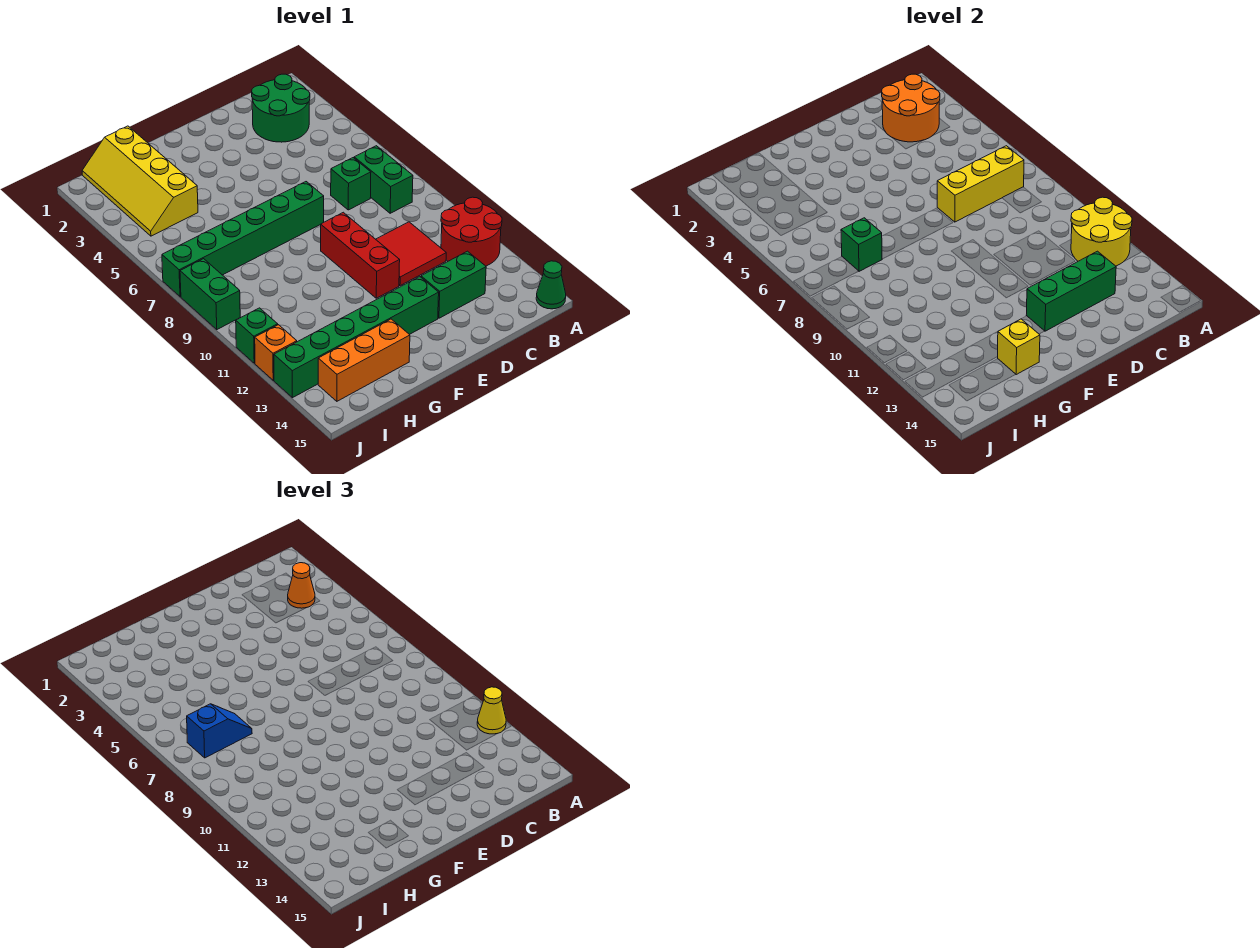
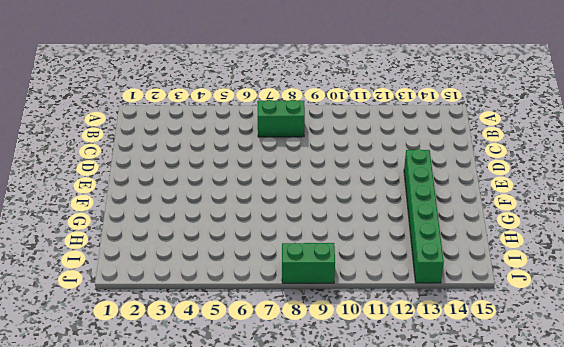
none -> red 2x2 round brick [441,197,502,266]
none -> green 1x1 cone [536,261,566,309]
none -> green 2x2 round brick [252,74,310,142]

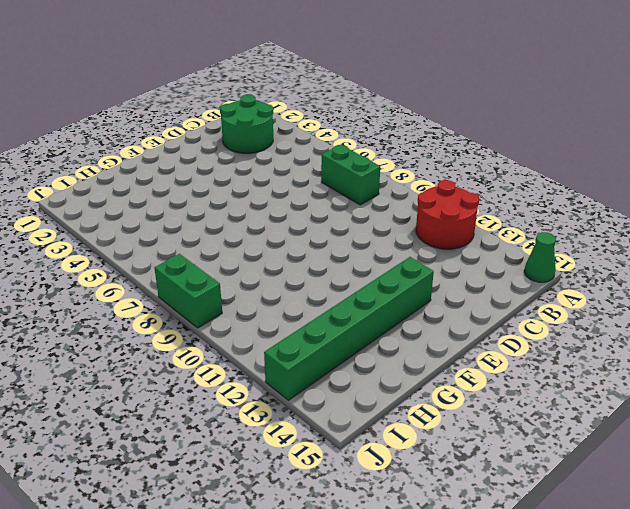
none -> green 1x1 brick [331,158,371,210]
none -> red 2x2 tile [376,222,446,286]
none -> green 1x2 brick [421,251,486,318]

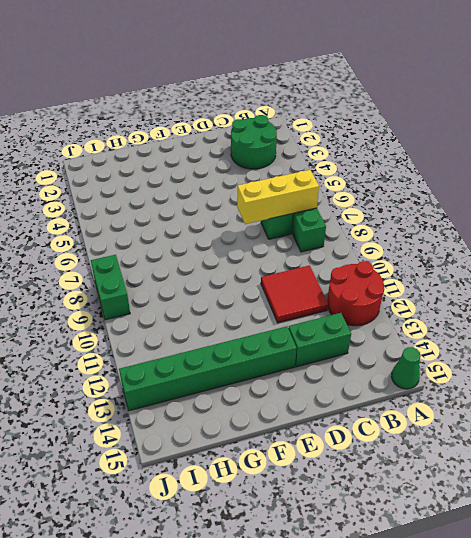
none -> green 1x6 brick [162,182,324,297]
none -> red 1x3 brick [321,212,400,298]
none -> orange 1x3 brick [318,319,410,401]

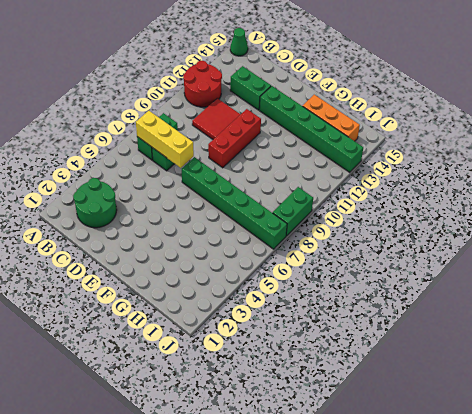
none -> yellow 2x4 slope [82,126,198,236]
none -> green 1x1 brick [236,308,278,363]
none -> orange 1x1 brick [255,325,297,380]

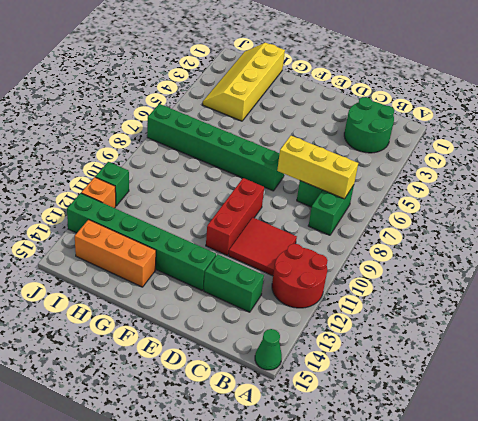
none -> green 1x2 brick [180,259,240,329]
none -> yellow 2x2 round brick [1071,197,1132,266]
none -> orange 2x2 round brick [882,74,940,142]

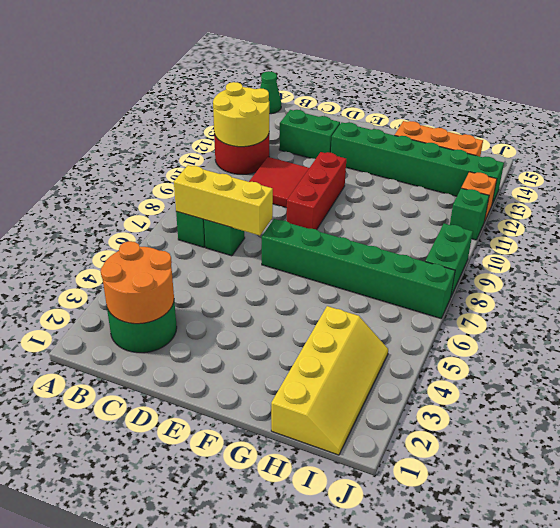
none -> green 1x3 brick [1026,251,1116,331]
none -> yellow 1x1 brick [998,319,1040,375]
none -> green 1x1 brick [841,218,882,271]

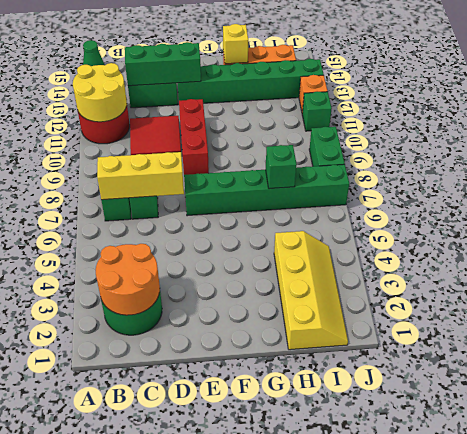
none -> yellow 1x1 cone [477,687,506,734]
none -> orange 1x1 cone [288,563,315,608]
none -> blue 1x2 slope [187,704,252,758]

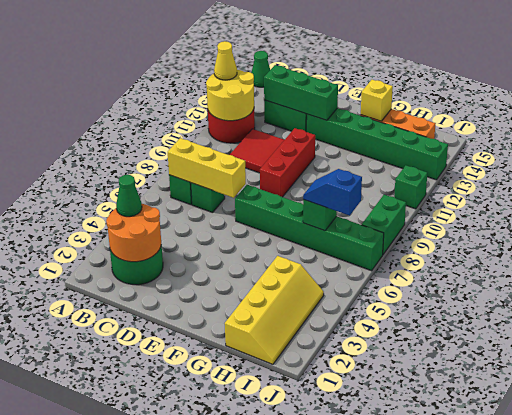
green 1x1 cone [116,175,142,217] -> orange 1x1 cone [288,563,315,608]
none -> orange 1x1 brick [255,325,297,380]

